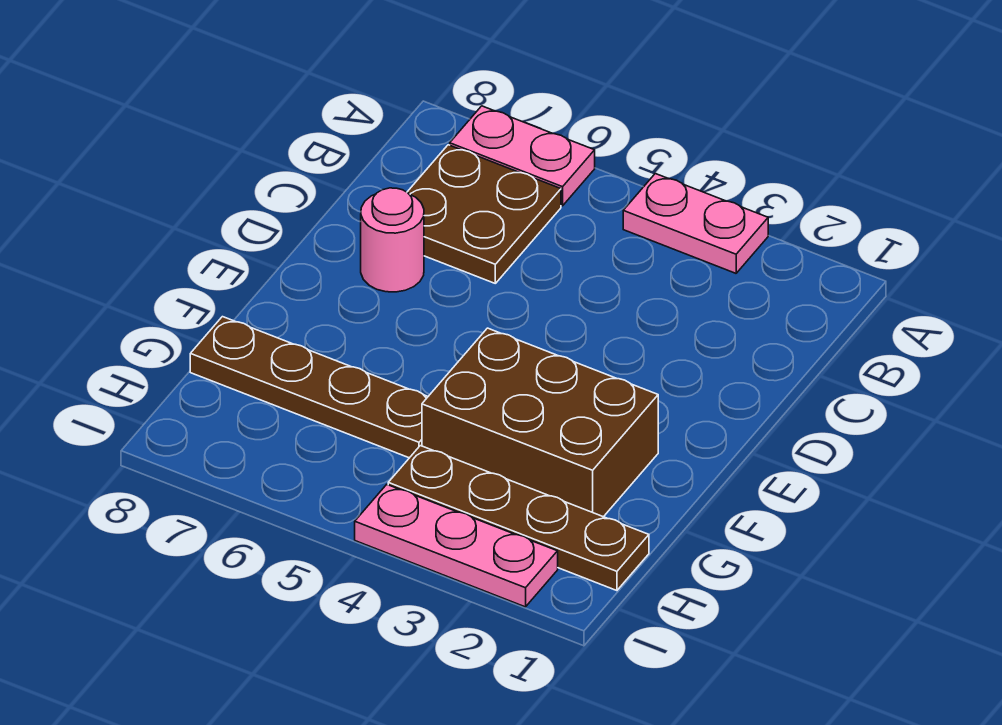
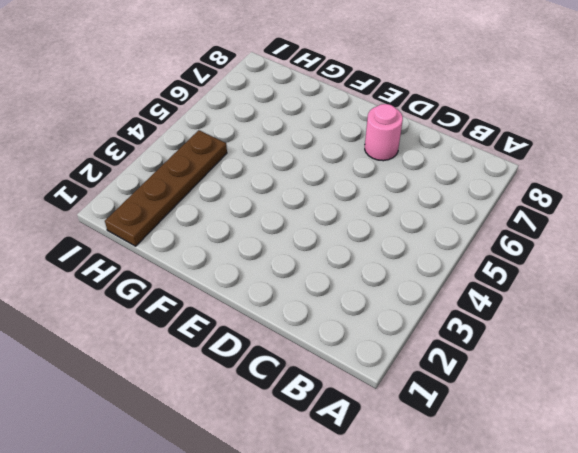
none -> pink 1x2 plate [623,174,768,273]
none -> pink 1x2 plate [450,106,595,206]

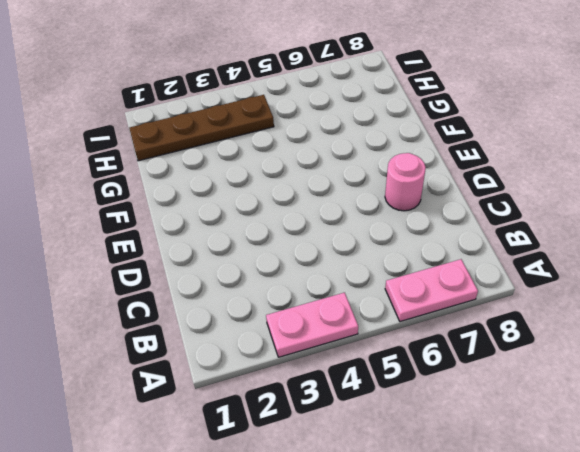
none -> brown 2x2 plate [407,145,561,283]
none -> brown 2x3 brick [422,328,658,517]

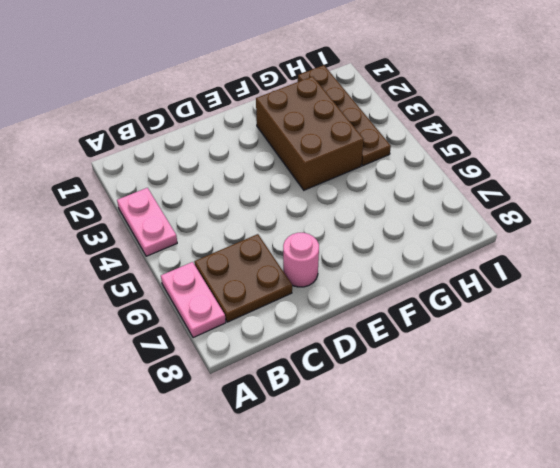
none -> brown 1x4 plate [190,317,428,458]
none -> pink 1x3 plate [355,485,558,607]

